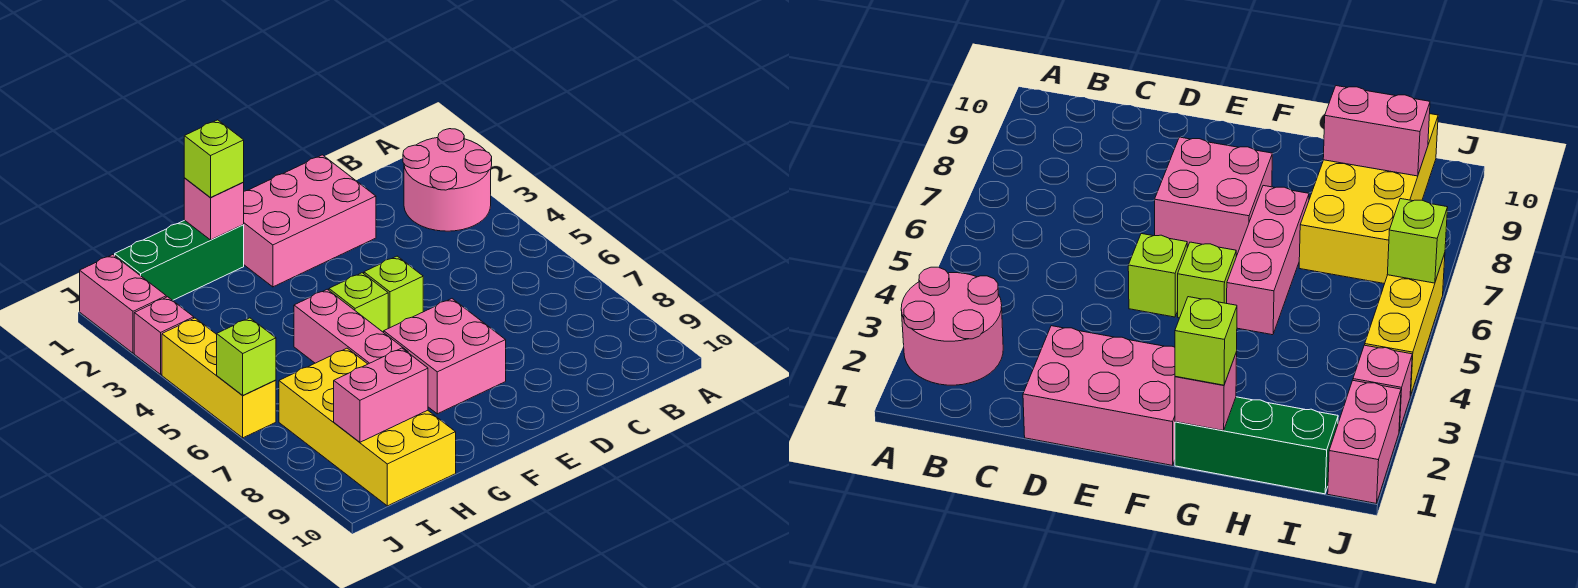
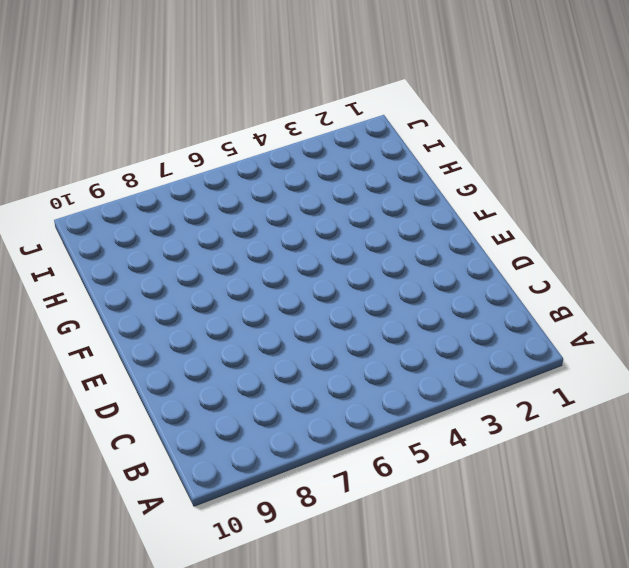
none -> pink 2x2 round brick [403,129,492,231]
none -> pink 2x3 brick [243,155,376,287]
none -> lime 1x1 brick [364,256,423,328]

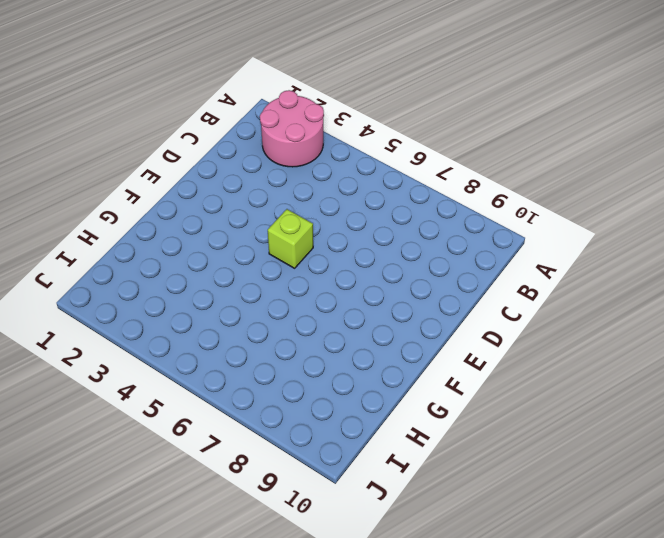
none -> pink 2x3 brick [243,155,376,287]
none -> pink 2x2 brick [384,299,506,414]
none -> lime 1x1 brick [329,273,388,333]

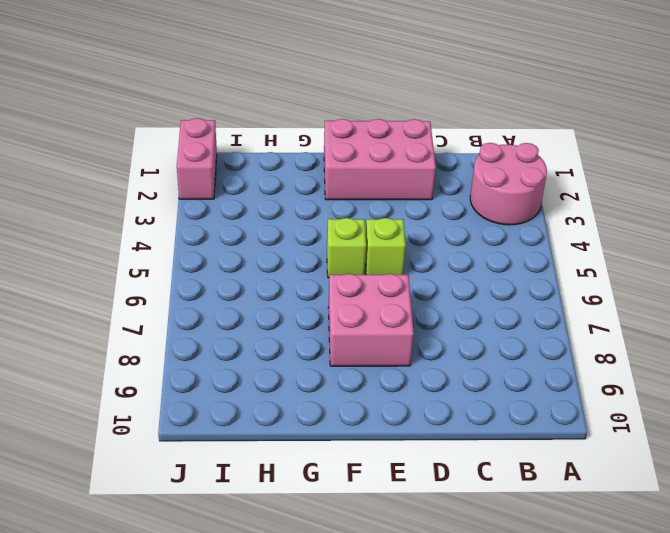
none -> green 1x3 brick [115,220,244,300]
none -> pink 1x3 brick [294,289,408,364]
none -> yellow 2x4 brick [279,348,456,506]

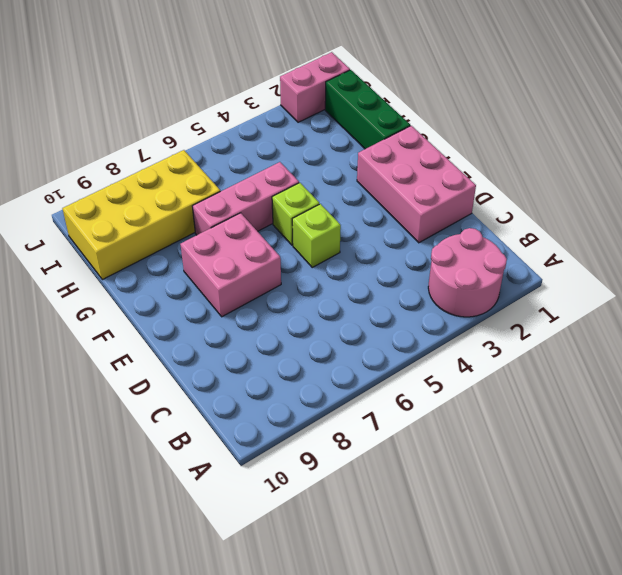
none -> pink 1x1 brick [134,297,194,374]
none -> yellow 1x3 brick [162,318,276,438]
none -> pink 1x1 brick [184,178,244,240]

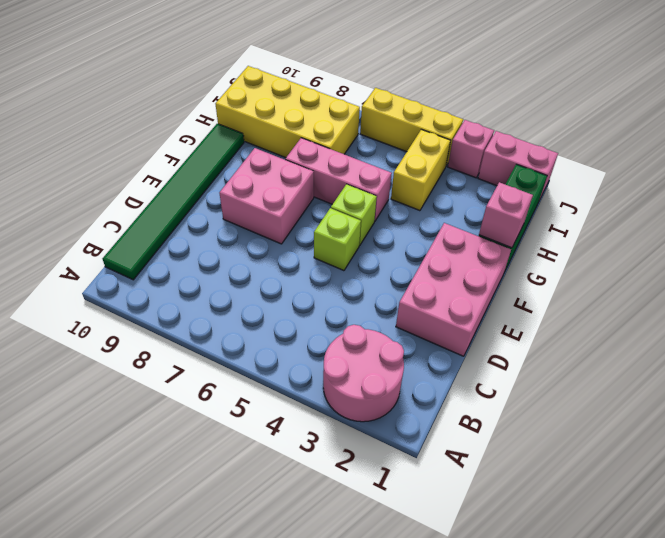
green 1x6 tile [102,124,244,280] -> none
yellow 1x2 brick [391,129,451,211] -> none
none -> pink 1x2 brick [334,348,428,442]
none -> lime 1x1 brick [217,318,276,395]
none -> lime 1x1 brick [184,120,244,197]

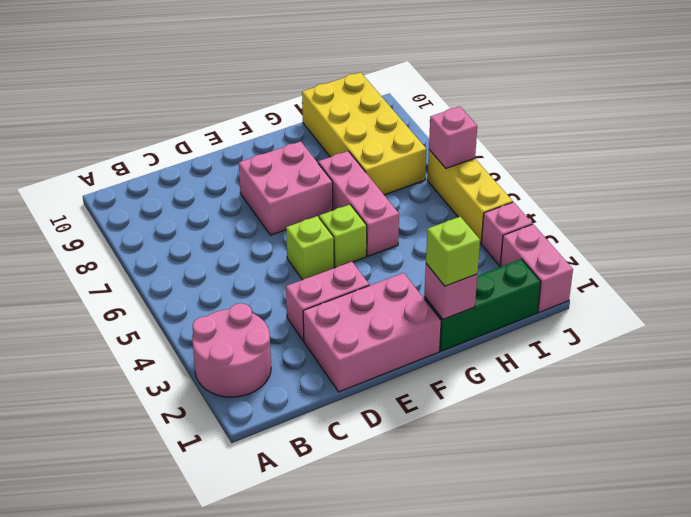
pink 1x2 brick [286,262,369,341] -> pink 1x2 brick moved to [334,348,428,442]
pink 1x1 brick [429,106,477,168] -> lime 1x1 brick [217,318,276,395]

